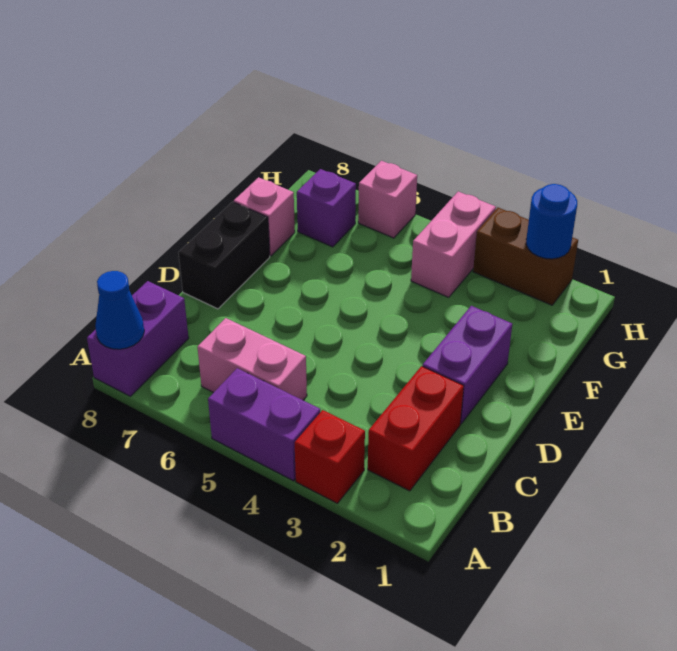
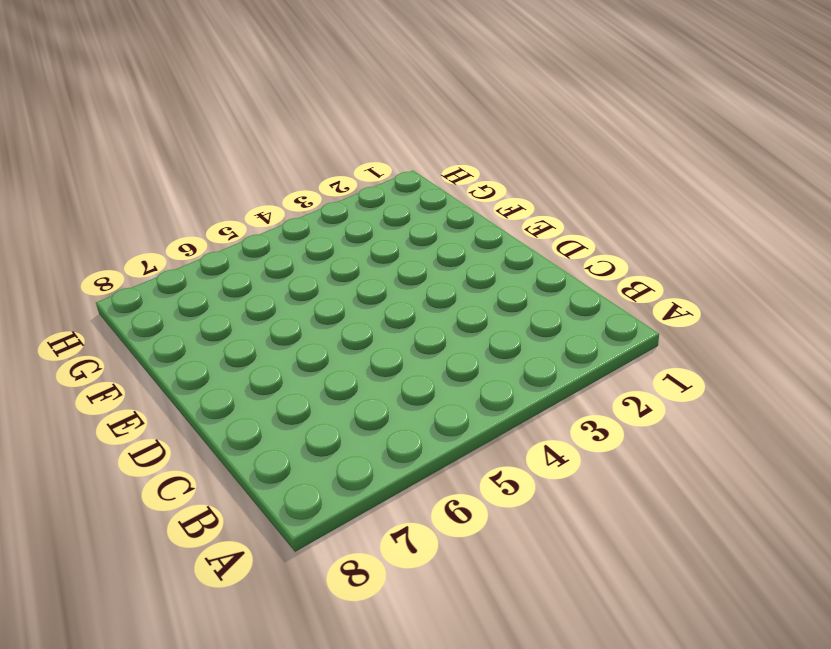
none -> red 1x1 brick [295,410,365,503]
none -> purple 1x2 brick [208,368,320,481]
none -> purple 1x2 brick [87,281,189,396]

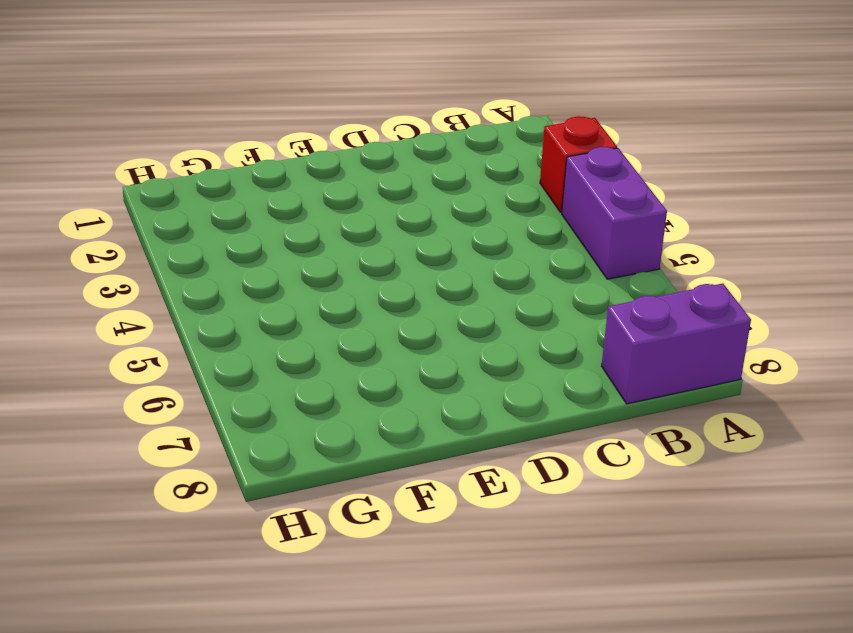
none -> red 1x2 brick [368,366,464,491]
none -> pink 1x2 brick [198,318,307,400]
none -> purple 1x2 brick [423,306,512,424]

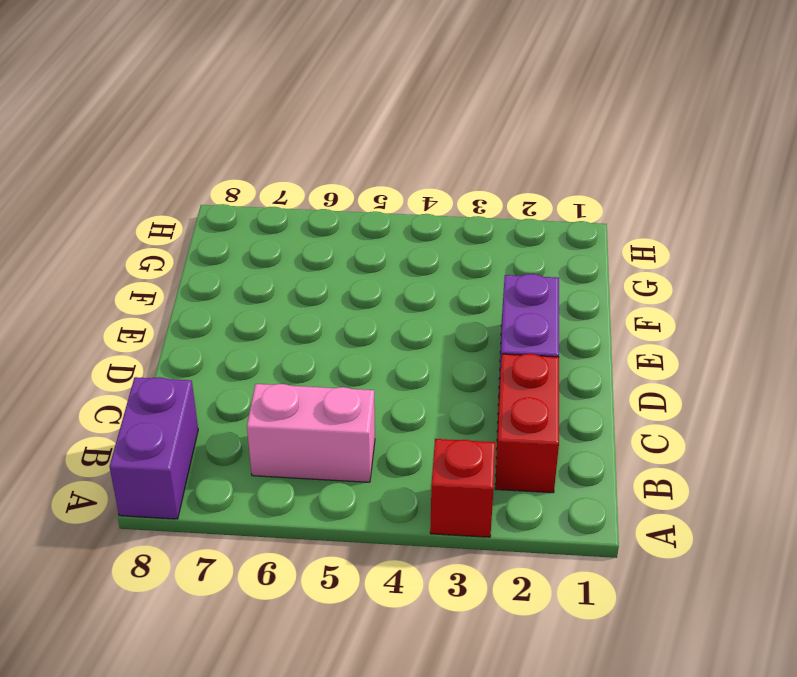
none -> purple 1x2 brick [208,368,320,481]
none -> black 1x2 brick [178,202,270,309]
none -> pink 1x1 brick [234,177,295,256]

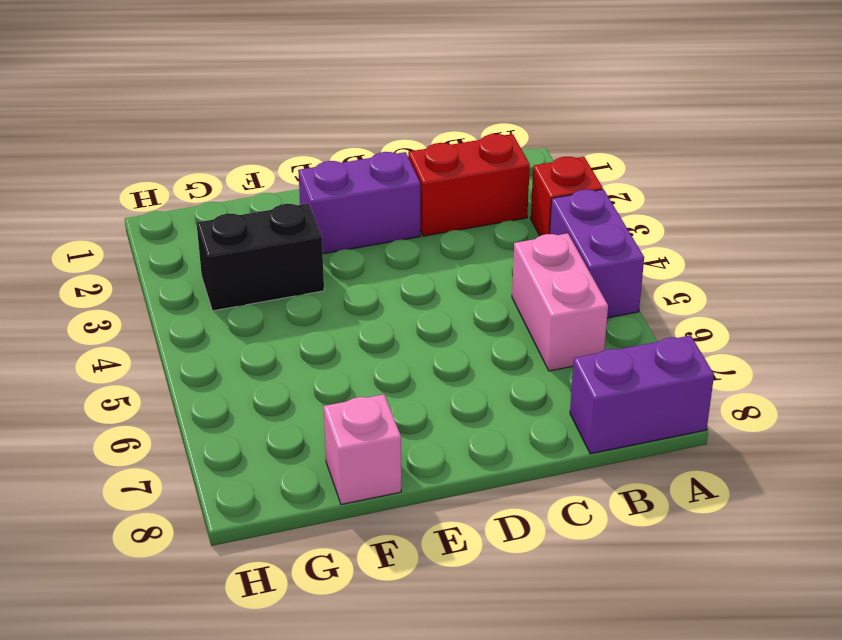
black 1x2 brick [197,203,324,311] -> black 1x2 brick moved to [178,202,270,309]
none -> pink 1x2 brick [411,192,496,297]
none -> purple 1x1 brick [297,169,356,247]
none -> brown 1x2 brick [473,208,578,305]

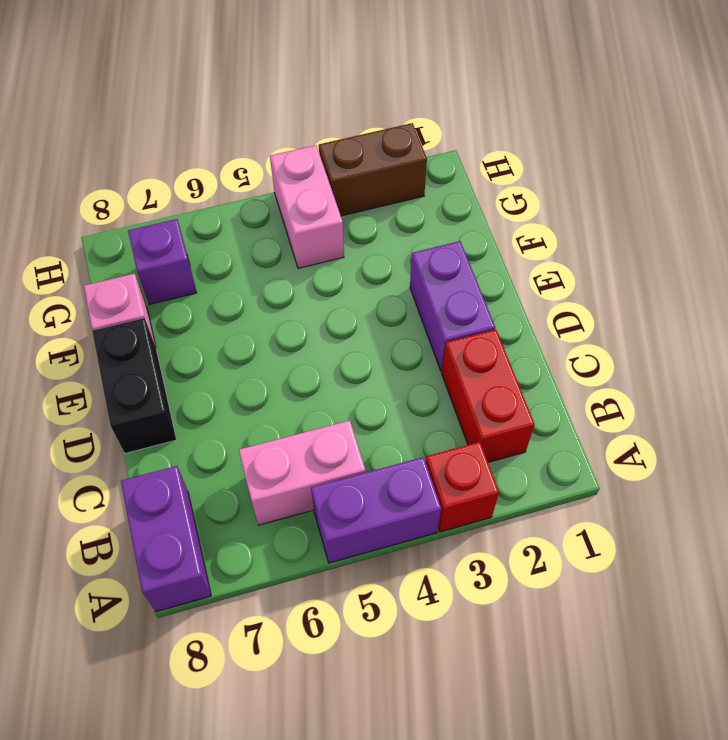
none -> pink 1x1 brick [358,161,417,238]
none -> blue 1x1 cone [95,271,144,349]
none -> blue 1x1 round brick [526,184,577,259]

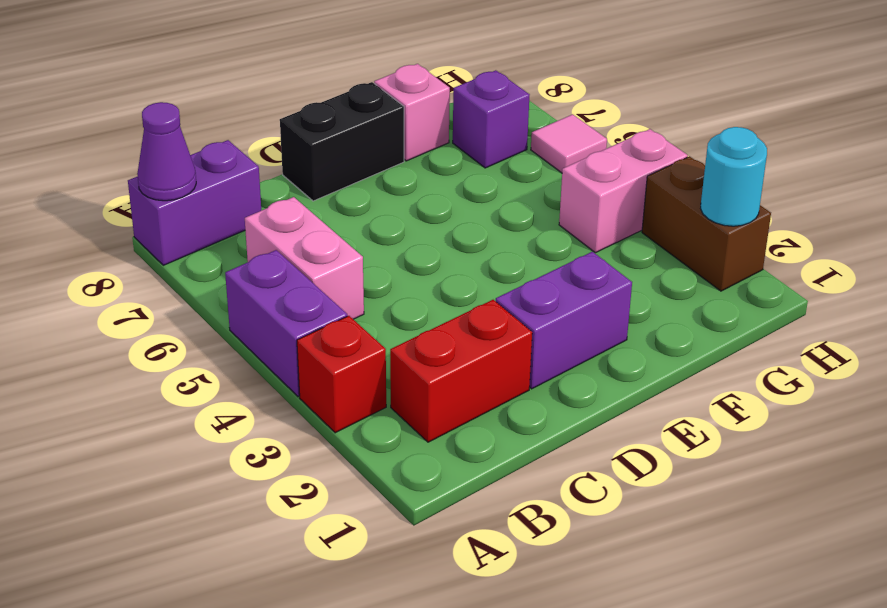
purple 1x1 cone [137,102,196,201] -> blue 1x1 cone [95,271,144,349]
cyan 1x1 round brick [701,127,767,226] -> blue 1x1 round brick [526,184,577,259]
pink 1x1 tile [531,114,607,173] -> pink 1x1 brick [358,161,417,238]

